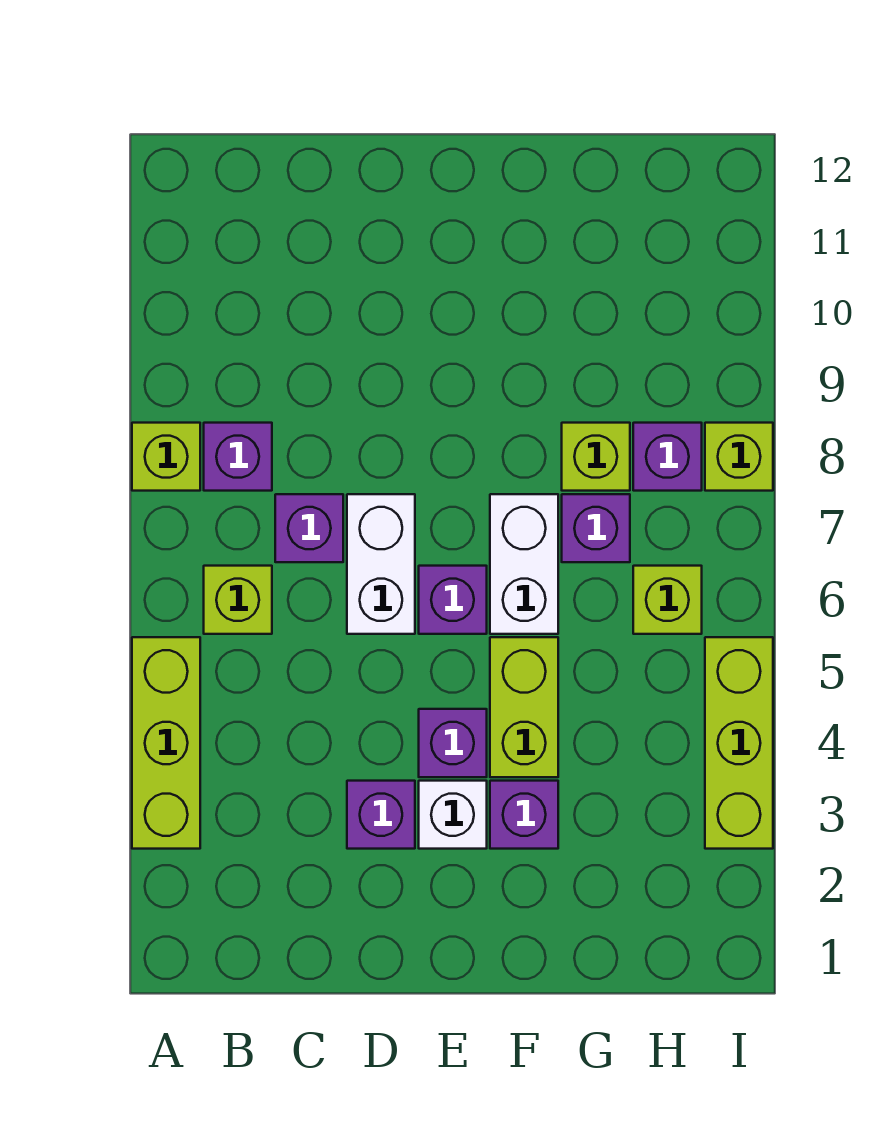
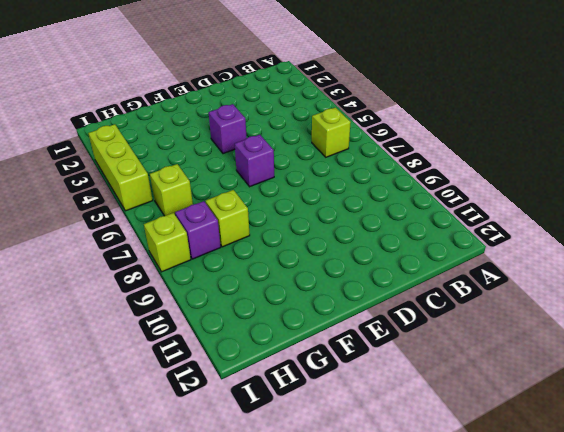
none -> lime 1x3 brick [132,637,200,849]
none -> lime 1x1 brick [132,423,200,491]
none -> purple 1x1 brick [204,423,272,491]

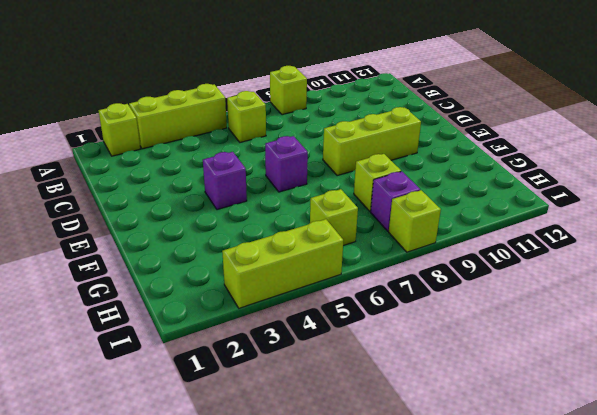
lime 1x1 brick [98,103,140,156] -> none
lime 1x3 brick [323,107,421,176] -> none
none -> purple 1x1 brick [204,423,272,491]
none -> purple 1x1 brick [275,494,343,562]
none -> purple 1x1 brick [347,781,415,849]

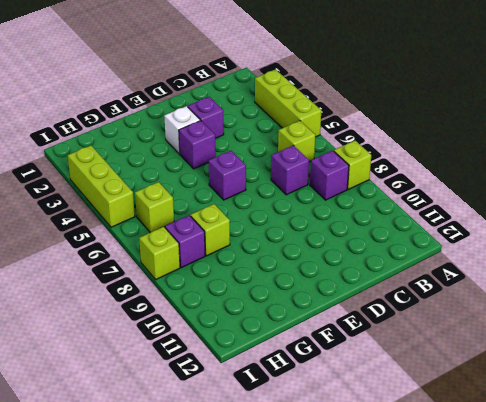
none -> white 1x2 brick [347,494,415,634]
none -> purple 1x1 brick [490,781,558,849]
none -> lime 1x2 brick [490,637,558,777]

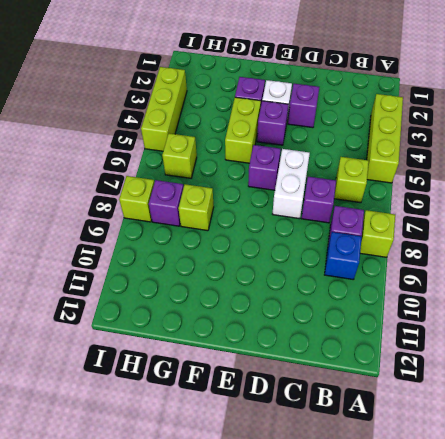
blue 1x1 brick [324,232,362,280] -> none
none -> white 1x2 brick [490,494,558,634]
none -> purple 1x1 brick [562,494,630,562]

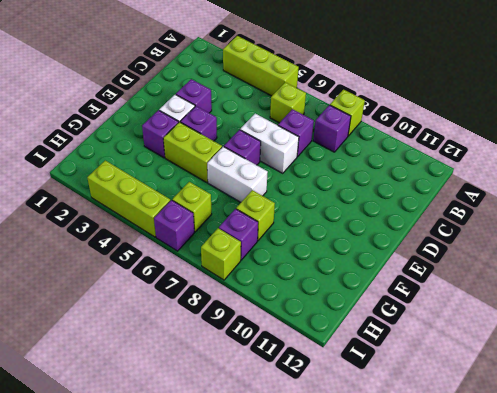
purple 1x1 brick [154,200,194,251] -> purple 1x1 brick moved to [562,494,630,562]

